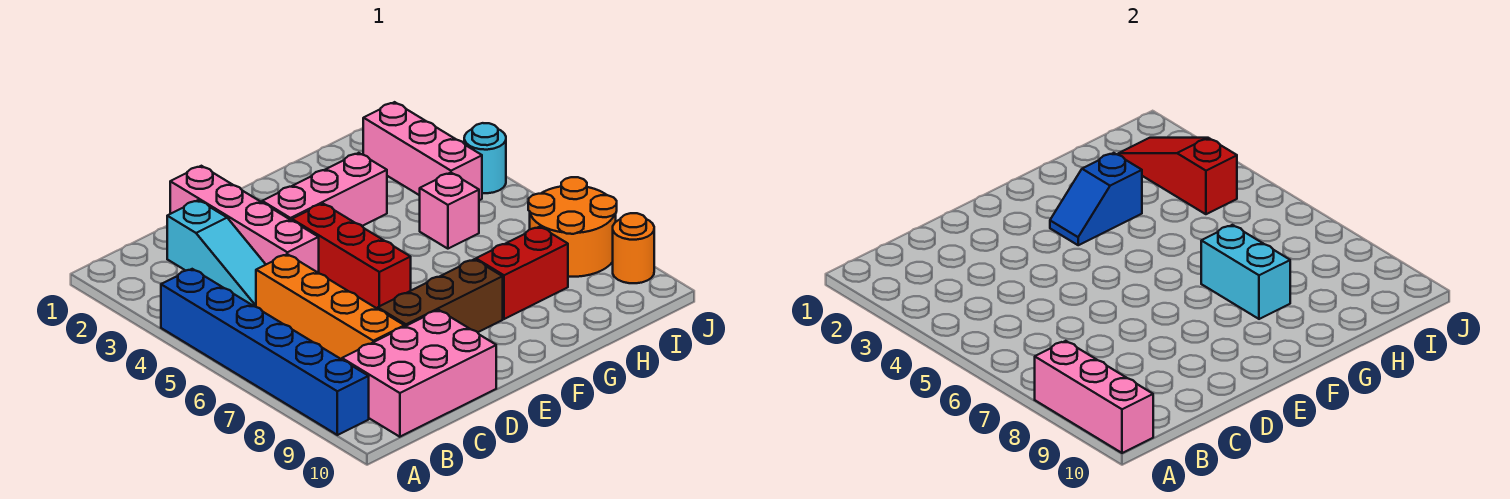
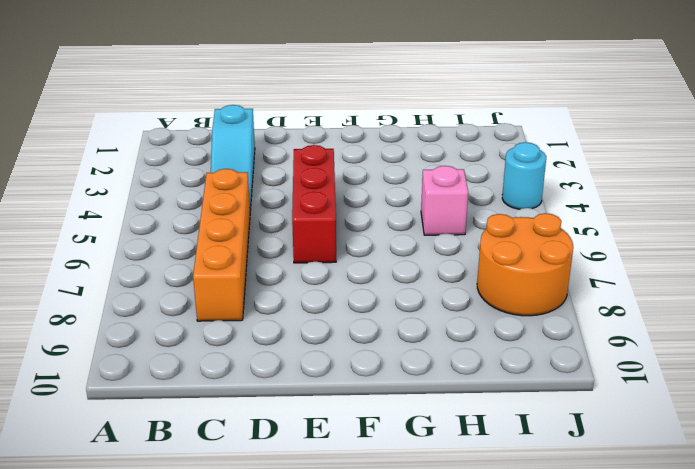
none -> blue 1x6 brick [161,269,369,435]
none -> pink 2x3 brick [342,310,496,437]
none -> pink 1x4 brick [170,166,319,273]

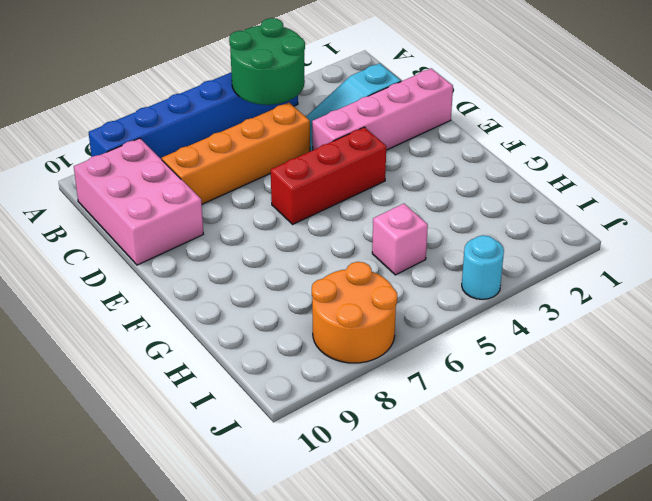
green 2x2 round brick [229,18,305,105] -> none
none -> brown 1x3 brick [378,259,503,332]
none -> pink 1x3 brick [262,153,387,226]
none -> red 1x2 brick [476,227,568,319]

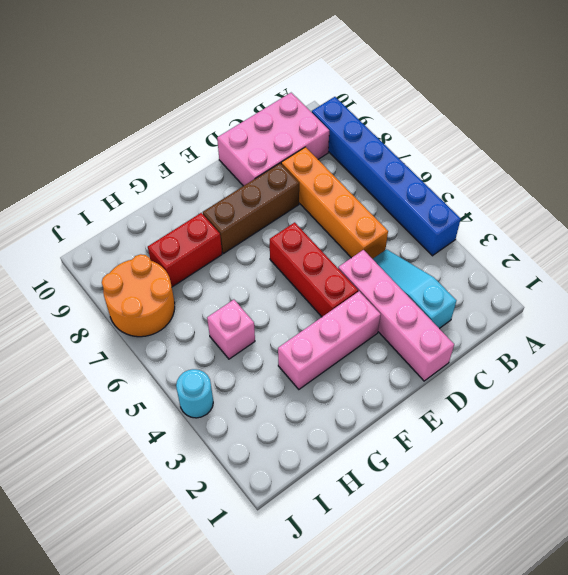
none -> pink 1x3 brick [363,102,482,200]
none -> orange 1x1 round brick [613,213,654,283]
none -> pink 1x3 brick [1035,341,1153,453]

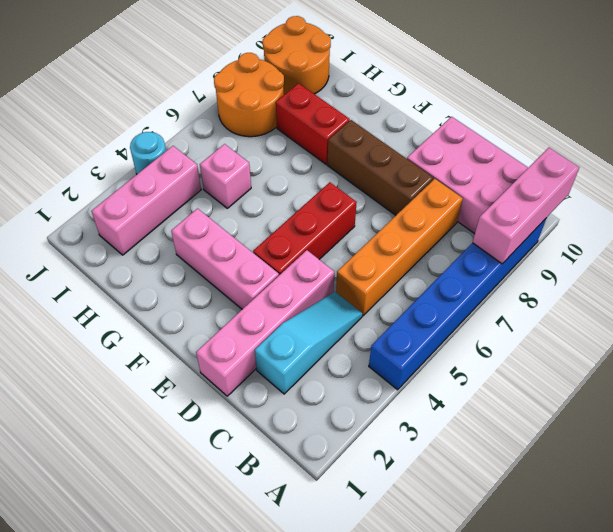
orange 2x2 round brick [263,16,331,95] -> orange 1x1 round brick [613,213,654,283]
none -> blue 1x2 slope [1050,153,1142,245]
none -> cyan 1x2 brick [1201,225,1290,319]
none -> red 1x3 slope [1118,138,1237,214]

